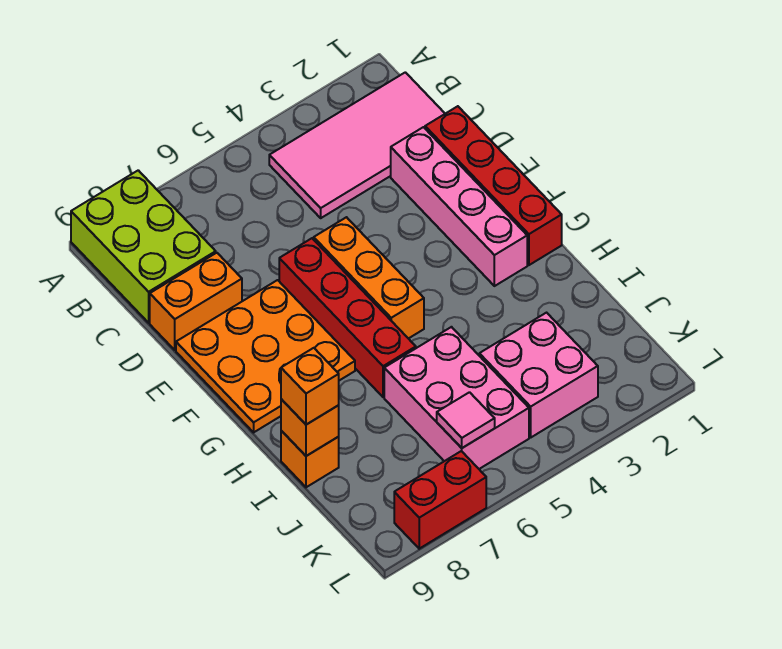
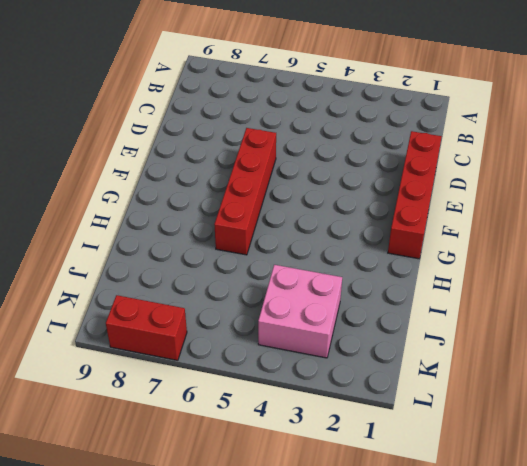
none -> lime 2x3 brick [71,170,216,323]
none -> pink 2x4 tile [269,72,445,218]
none -> pink 1x4 brick [391,127,527,286]

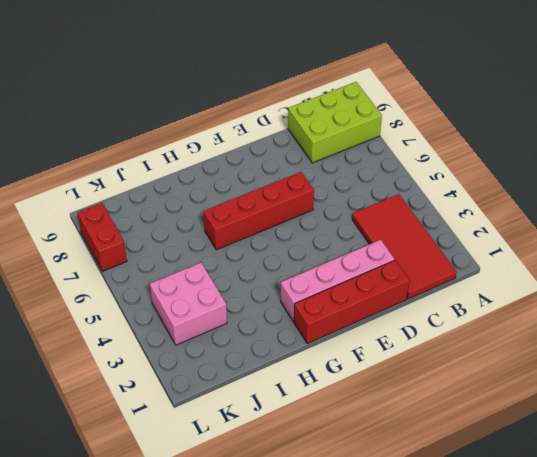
red 2x4 tile [352,194,457,299] -> pink 2x4 tile [269,72,445,218]
none -> orange 1x2 brick [150,253,242,350]
none -> orange 1x3 brick [314,217,424,339]
none -> orange 3x3 plate [176,280,355,432]

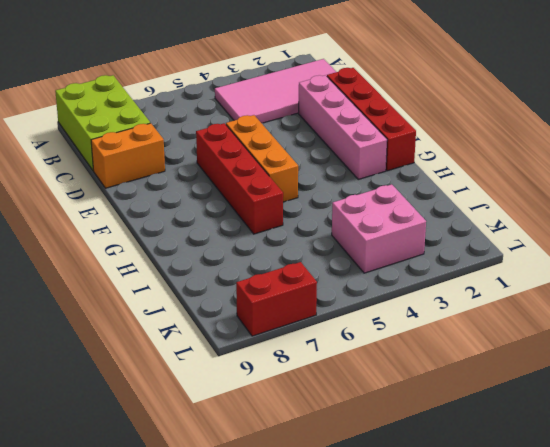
none -> orange 3x3 plate [176,280,355,432]
none -> pink 2x3 brick [384,327,529,469]
none -> orange 1x1 brick [281,431,339,487]

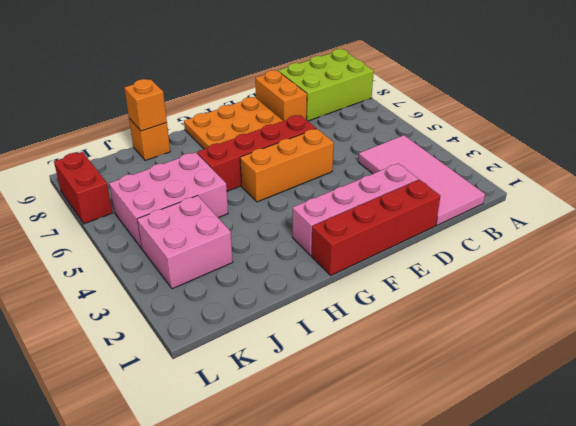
none -> pink 1x1 tile [437,392,495,448]
none -> orange 1x1 brick [281,348,339,425]

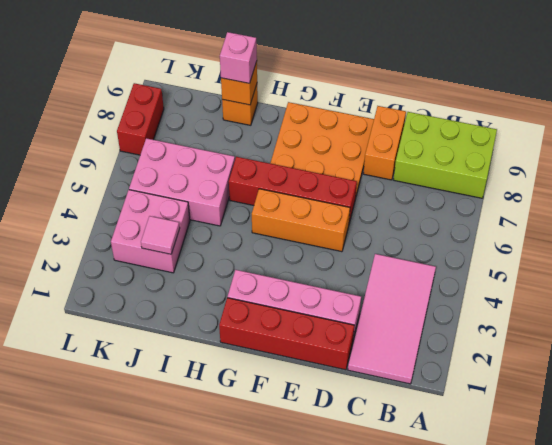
pink 1x1 brick [220,32,257,83] -> orange 1x1 brick [281,348,339,425]
pink 1x1 tile [141,216,180,254] -> pink 1x1 tile moved to [437,392,495,448]

